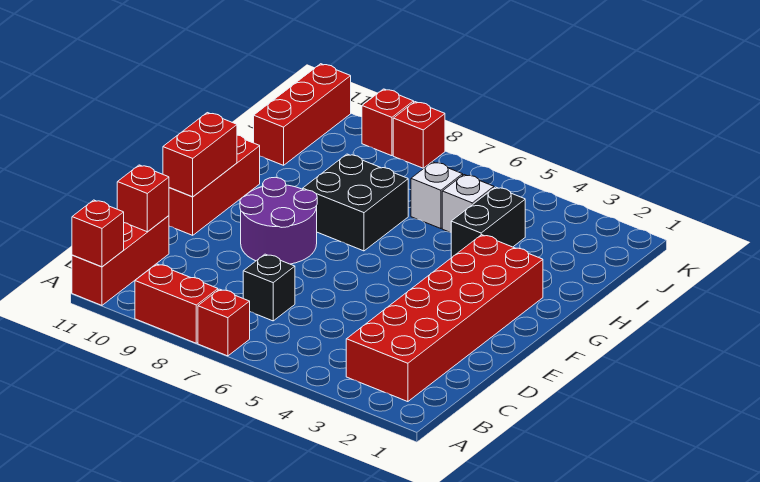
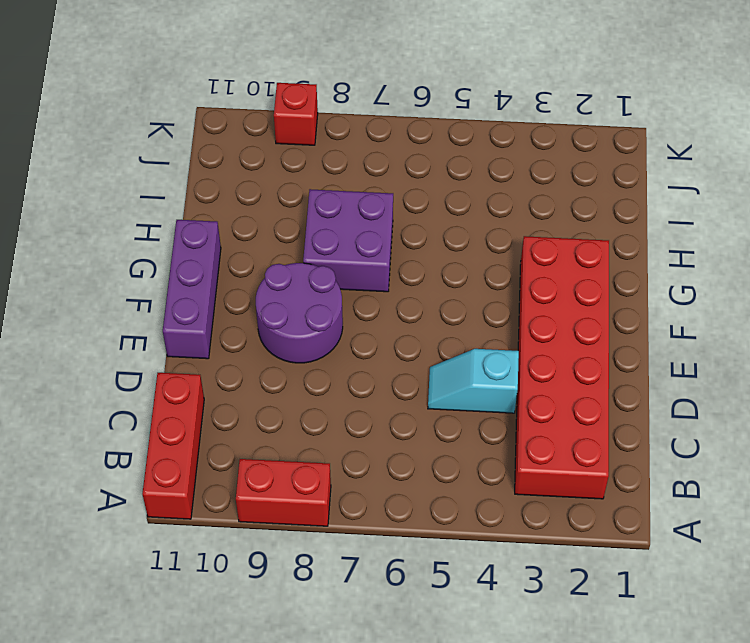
cyan 1x2 slope [428,349,519,413] -> none
purple 1x3 brick [163,220,221,359] -> red 1x3 brick [169,135,260,235]
purple 2x2 brick [303,189,393,292] -> black 2x2 brick [303,154,408,251]
none -> red 1x1 brick [198,289,250,356]
none -> black 1x1 brick [243,254,295,321]
none -> black 1x2 brick [451,187,525,258]

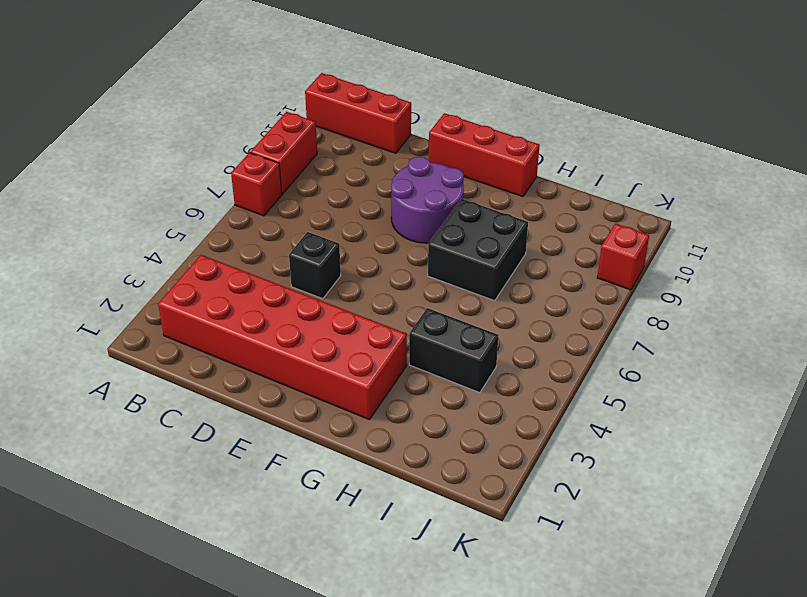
black 1x1 brick [289,232,341,299] -> black 1x1 brick moved to [243,254,295,321]
none -> white 1x1 brick [442,175,494,232]
none -> white 1x1 brick [411,162,463,229]
none -> red 1x3 brick [254,64,351,165]

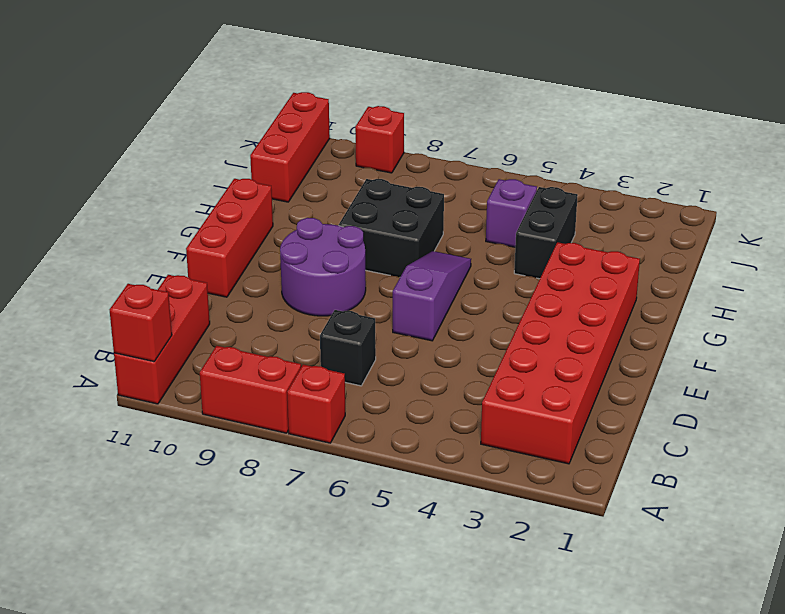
purple 1x3 slope [393,251,471,341] -> none
purple 1x1 brick [486,179,537,247] -> white 1x1 brick [442,175,494,232]
none -> white 1x1 brick [411,162,463,229]
none -> red 1x1 brick [393,102,445,168]
none -> red 1x1 brick [117,165,169,232]

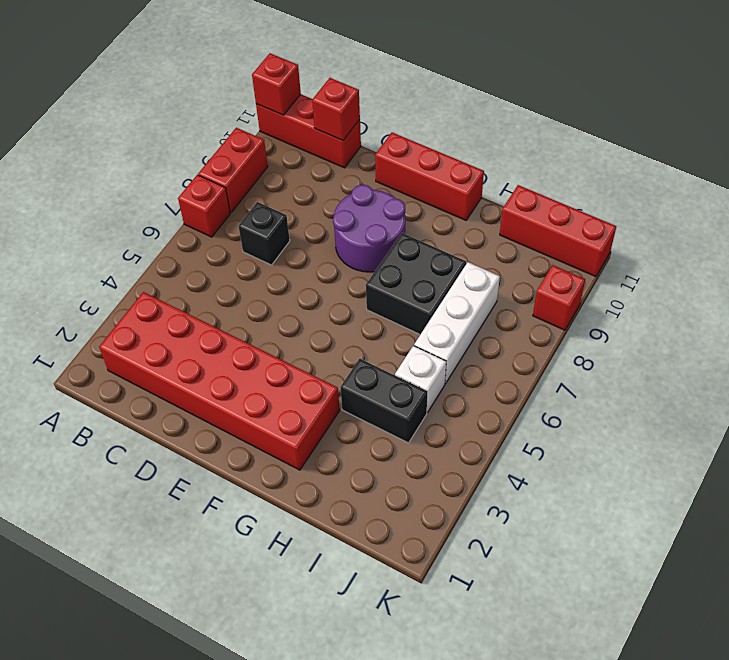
white 1x3 brick [414,262,500,383] -> white 1x1 brick [411,162,463,229]
none -> red 1x1 brick [393,102,445,168]
none -> red 1x2 brick [163,113,237,197]

